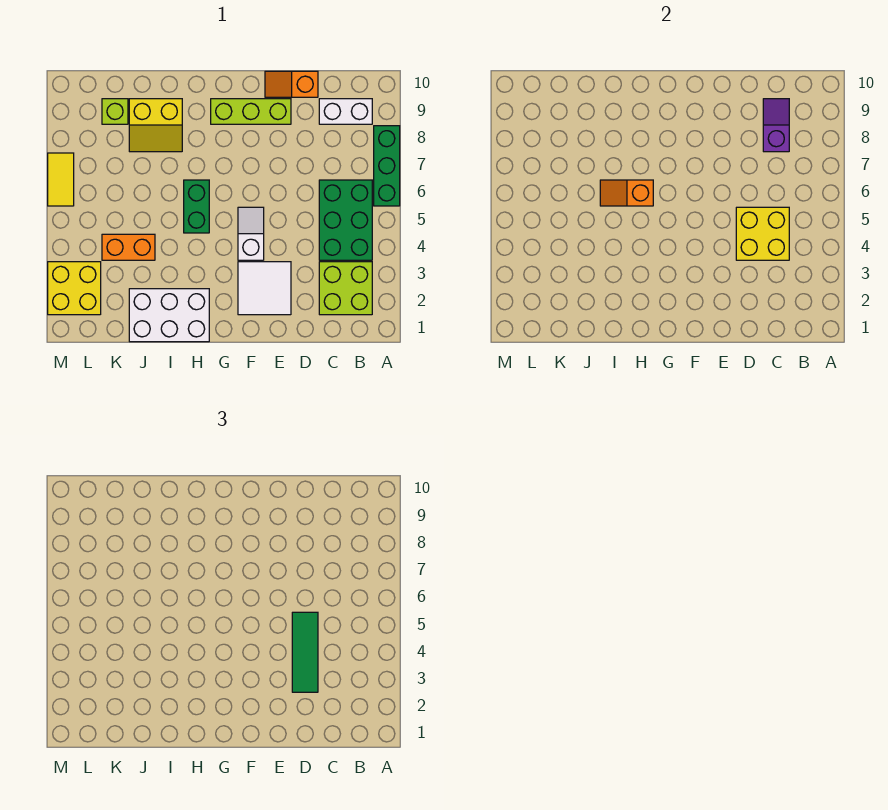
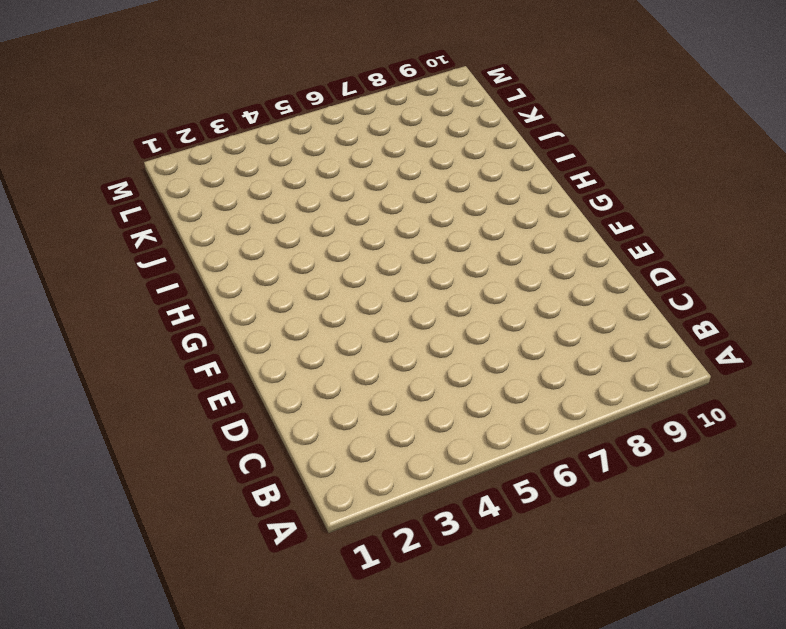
none -> green 1x3 brick [374,126,400,206]
none -> lime 2x2 brick [319,262,372,315]
none -> green 2x3 brick [319,180,372,260]

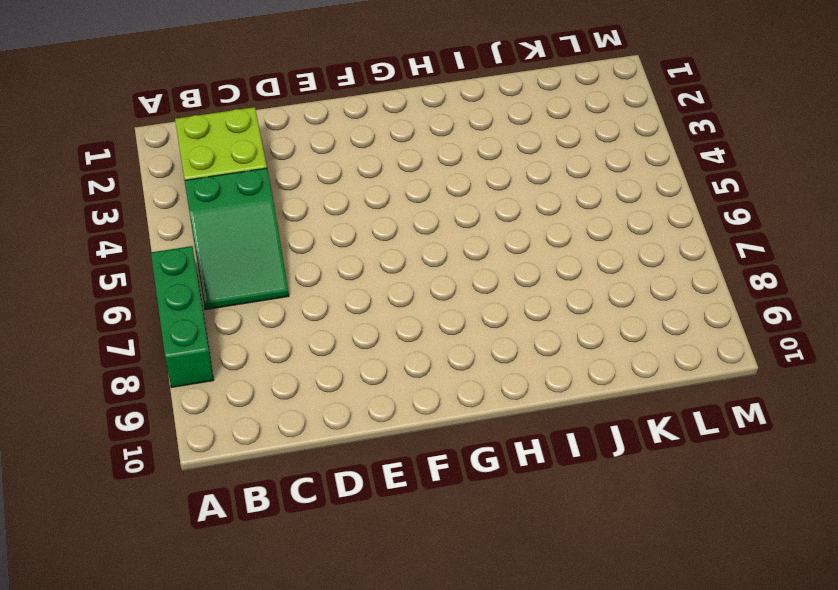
green 2x3 slope [185,168,289,310] -> green 2x3 brick [319,180,372,260]
none -> white 1x2 brick [319,99,372,124]
none -> orange 1x2 slope [265,71,318,97]
none -> white 2x2 tile [238,262,291,315]

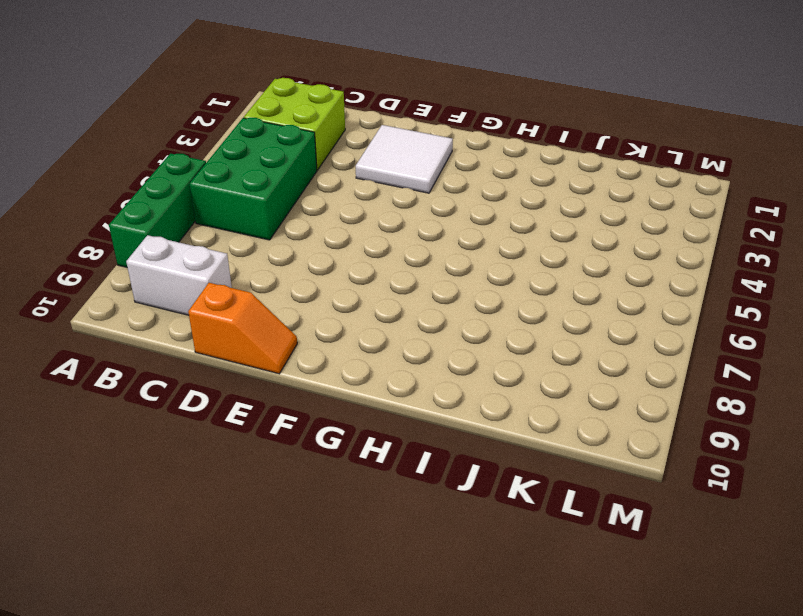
none -> lime 1x3 brick [211,99,291,124]
none -> white 1x2 slope [238,207,264,260]
none -> white 2x3 brick [129,289,209,342]

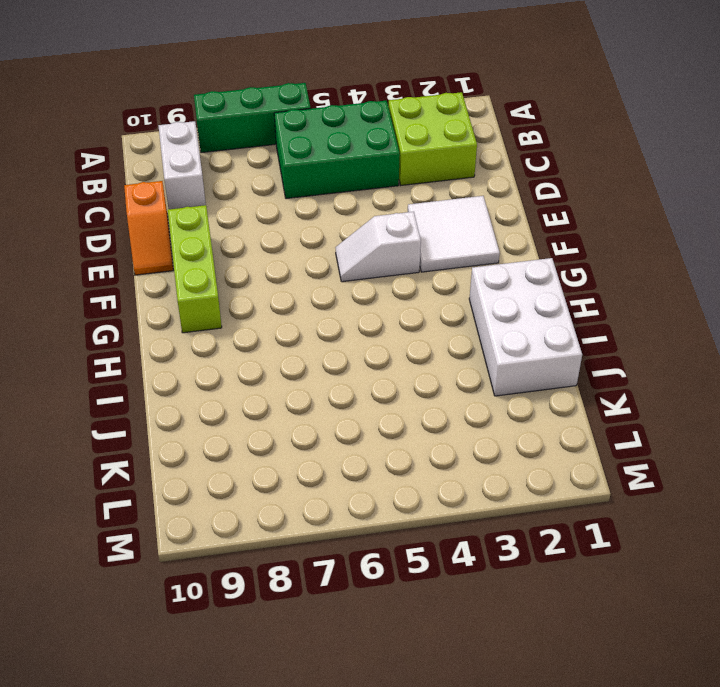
none -> green 1x2 brick [184,180,209,233]
none -> yellow 2x2 slope [129,99,182,152]
none -> orange 1x2 brick [102,234,155,260]

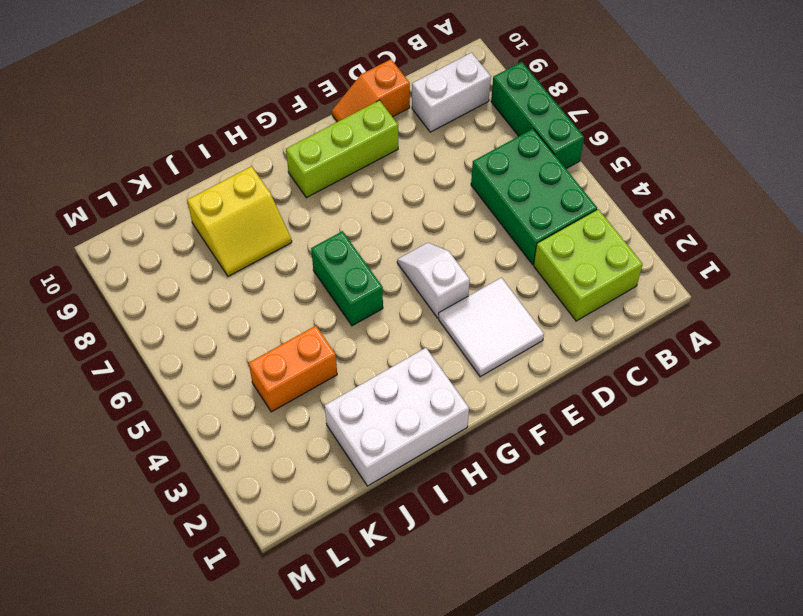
none -> lime 1x1 brick [102,99,128,124]
none -> yellow 2x2 brick [48,262,101,315]
none -> yellow 1x2 tile [48,153,74,206]

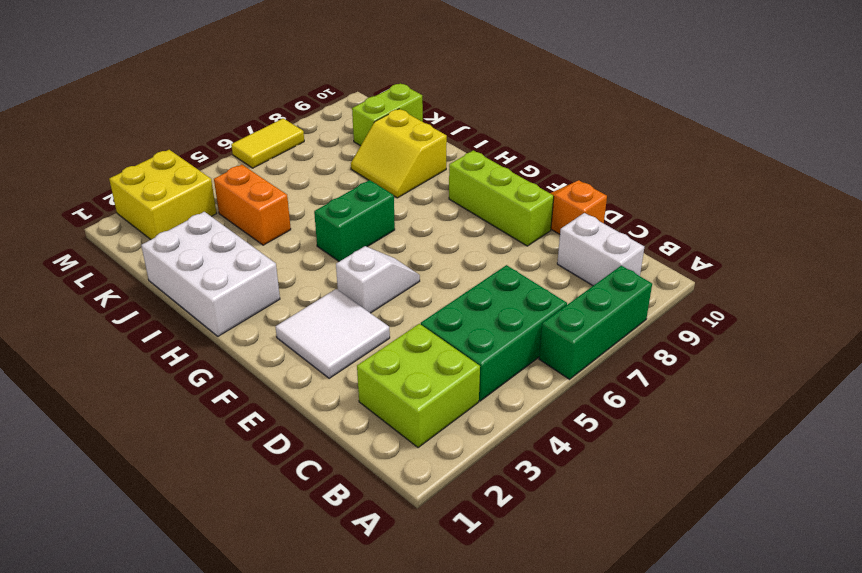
lime 1x2 brick [352,83,423,146] -> lime 1x1 brick [102,99,128,124]
none -> yellow 2x2 brick [736,207,789,260]
none -> purple 1x2 slope [763,99,789,152]
none -> orange 1x2 slope [600,180,653,206]

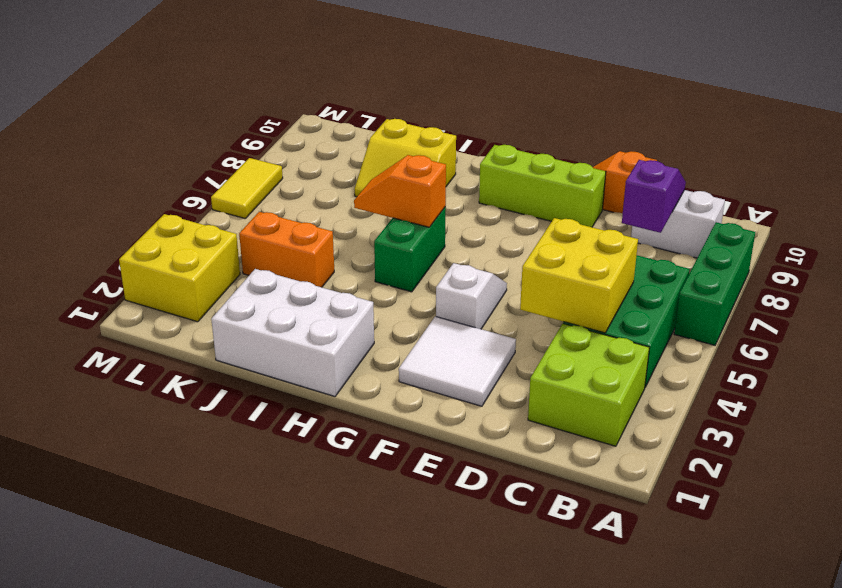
none -> lime 1x1 brick [102,99,128,124]
none -> green 1x3 tile [292,612,318,692]

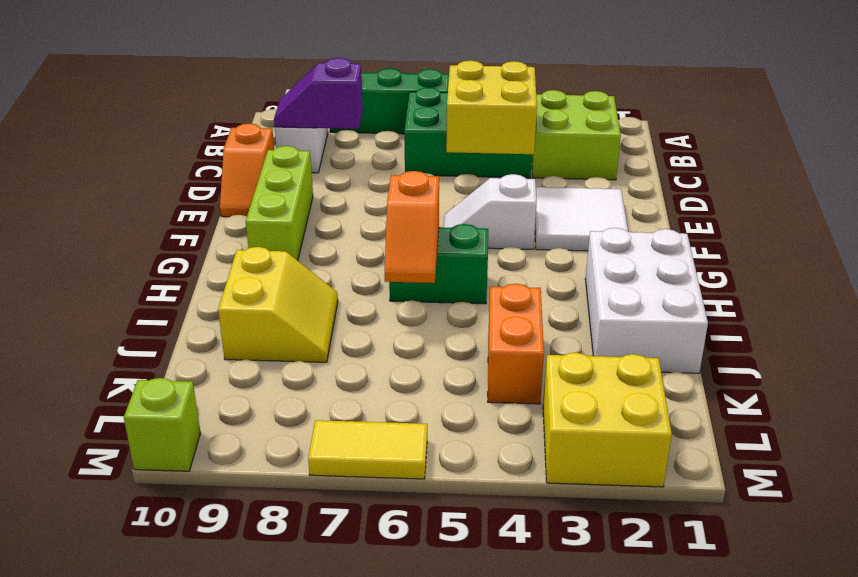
lime 1x1 brick [124,378,200,471] -> lime 1x1 brick moved to [102,99,128,124]
none -> green 1x3 tile [292,612,318,692]

